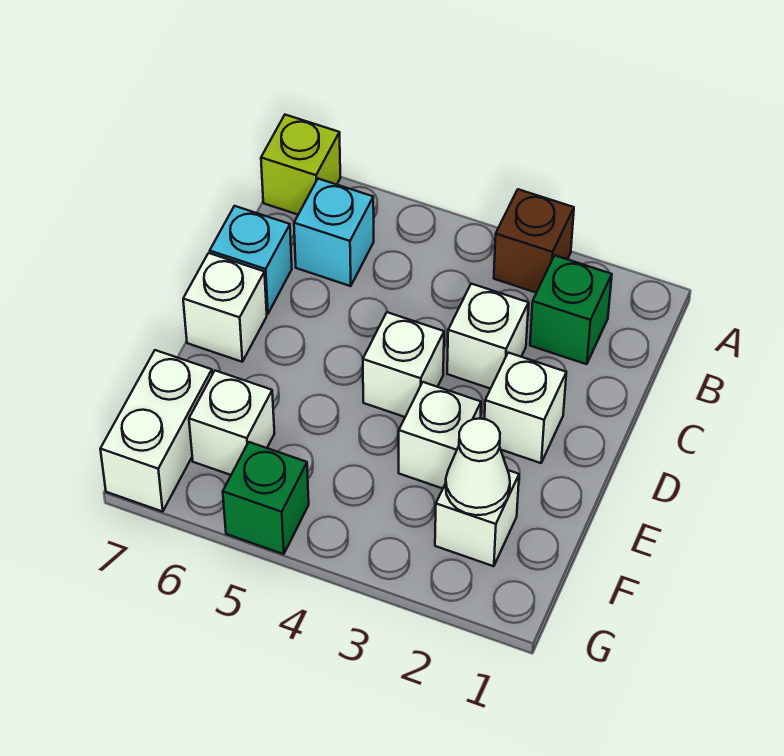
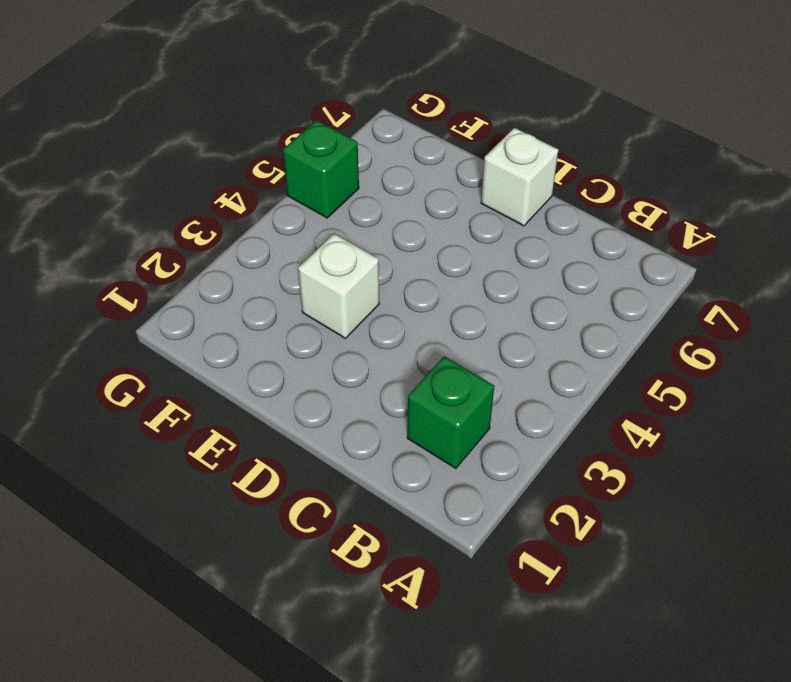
none -> brown 1x1 brick [494,189,574,293]
none -> lime 1x1 brick [261,115,340,215]
none -> cyan 1x1 brick [294,179,374,286]

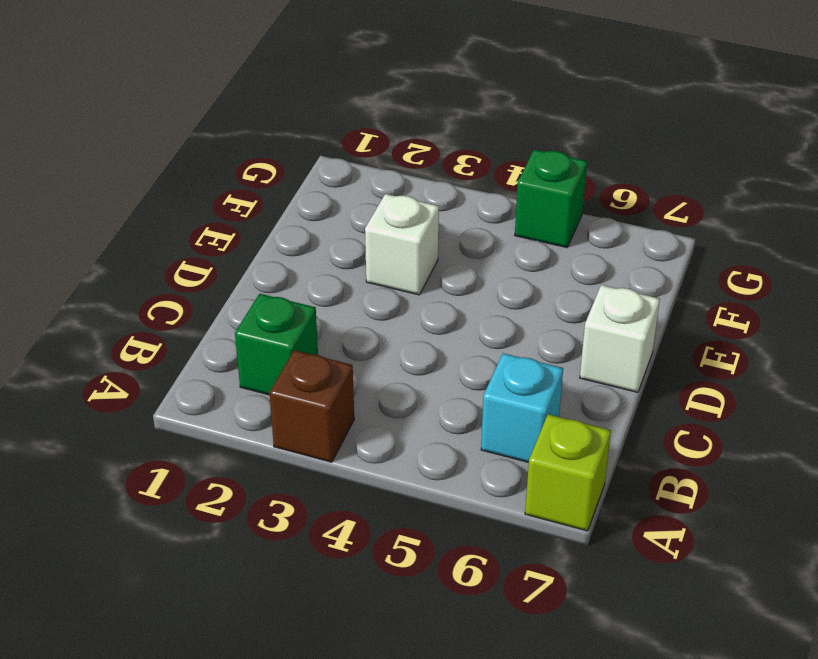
none -> white 1x1 brick [447,284,529,389]
none -> cyan 1x1 brick [210,206,292,314]
none -> white 1x1 brick [484,353,566,463]

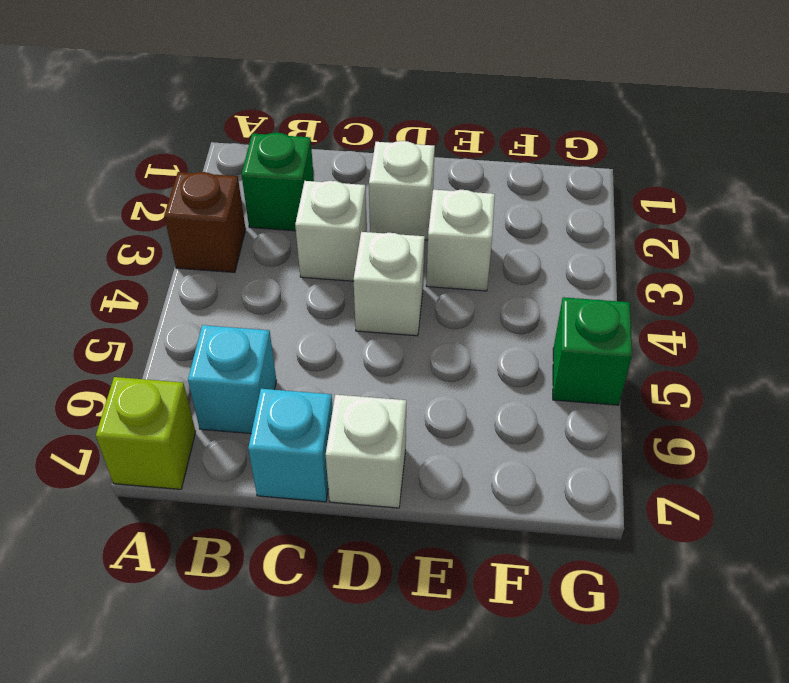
none -> white 1x1 brick [435,470,519,566]
none -> white 1x1 brick [189,371,275,475]
none -> white 1x2 brick [100,350,212,512]

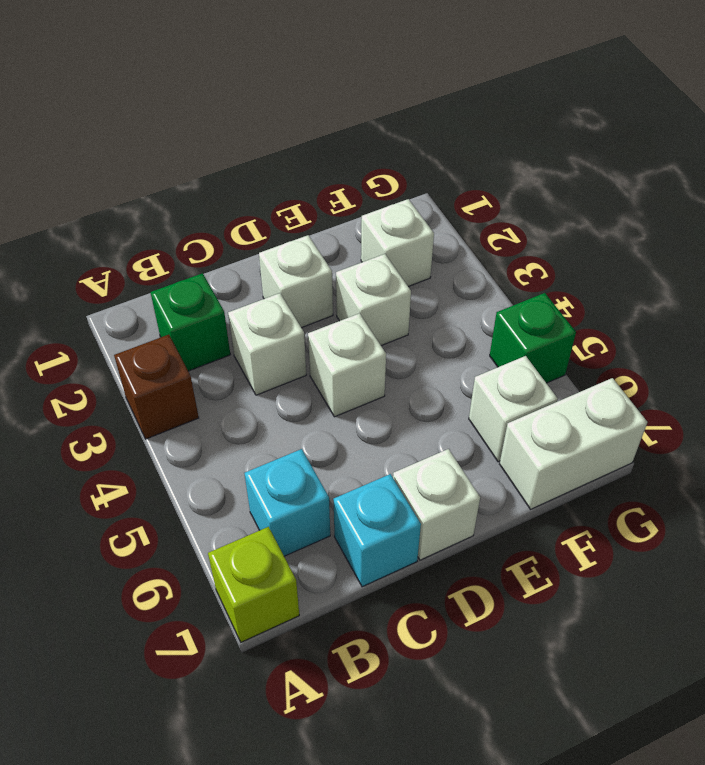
none -> white 1x1 cone [446,419,510,515]

